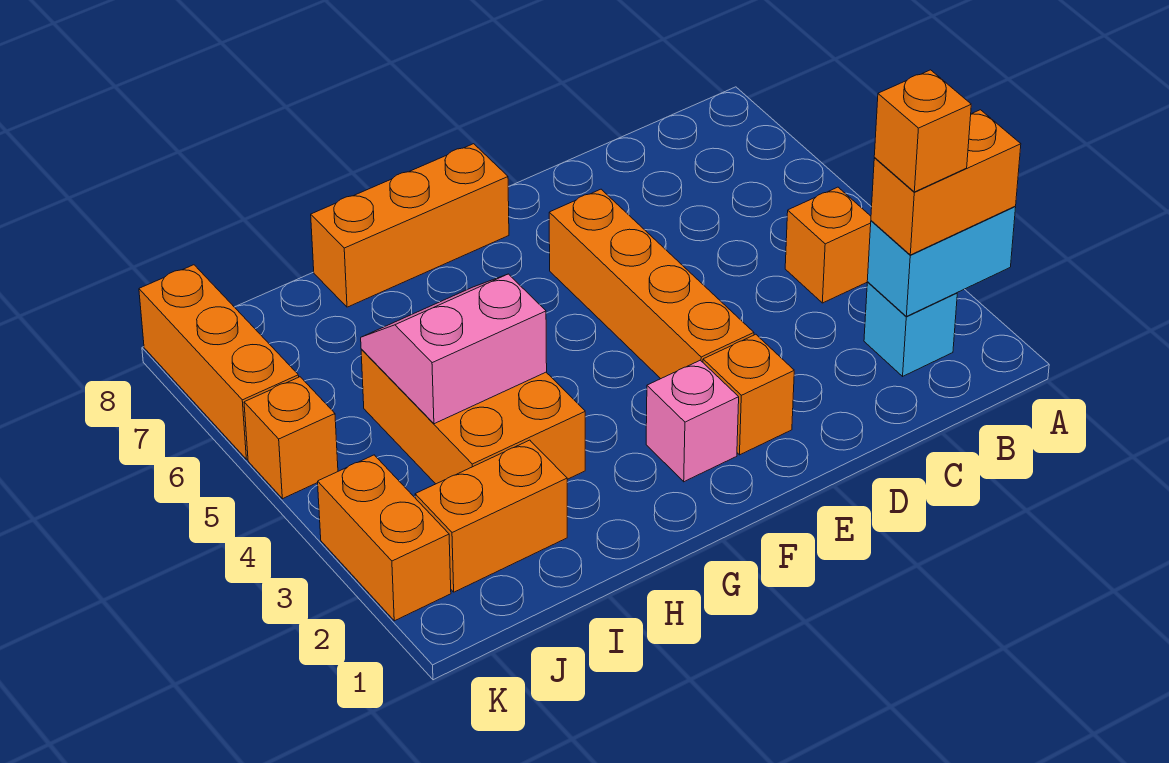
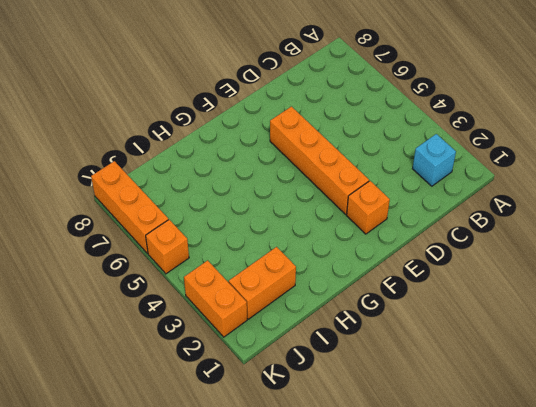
none -> orange 1x1 brick [785,187,871,303]
none -> pink 1x1 brick [646,360,739,482]
none -> orange 1x3 brick [311,144,509,307]

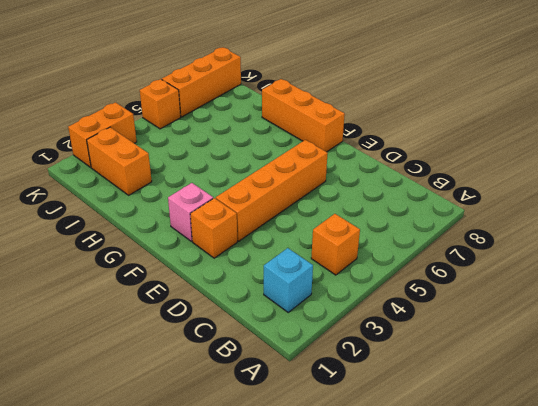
none -> orange 2x3 brick [361,349,585,484]
none -> cyan 1x2 brick [867,207,1016,316]
none -> pink 2x2 slope [361,274,547,424]

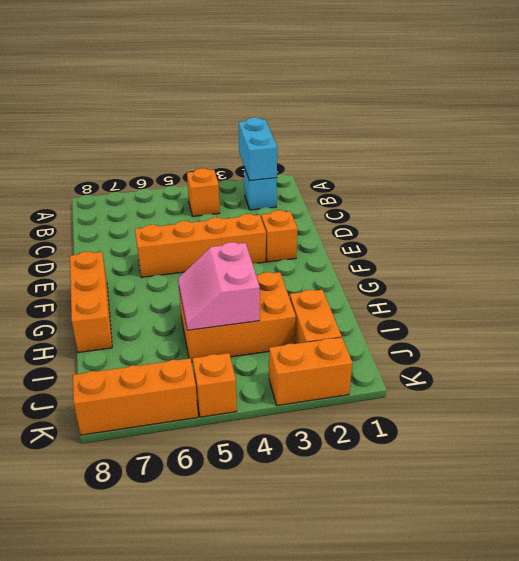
none -> pink 1x1 brick [646,360,739,482]
none -> orange 1x2 brick [871,110,1021,255]
none -> orange 1x1 brick [874,70,971,192]

